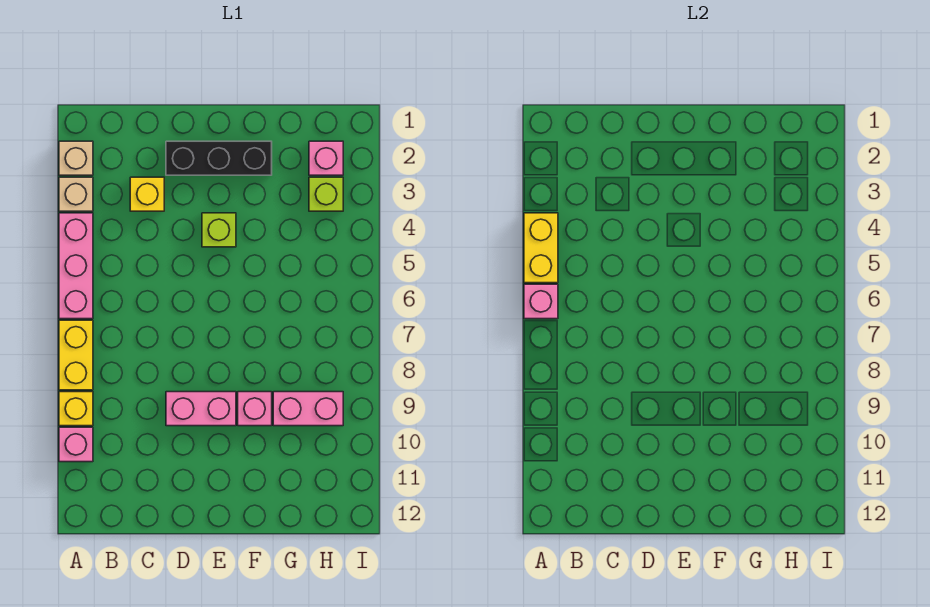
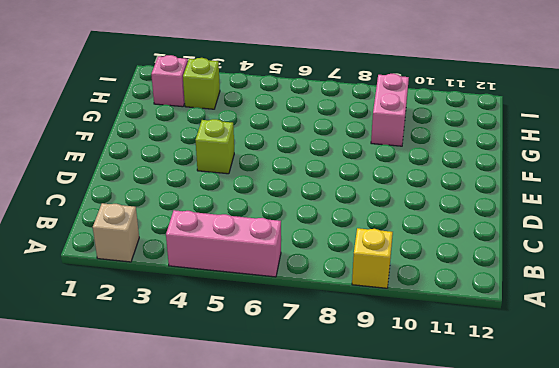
none -> tan 1x1 brick [59,177,93,211]
none -> yellow 1x2 brick [59,320,93,390]
none -> pink 1x1 brick [59,427,93,462]

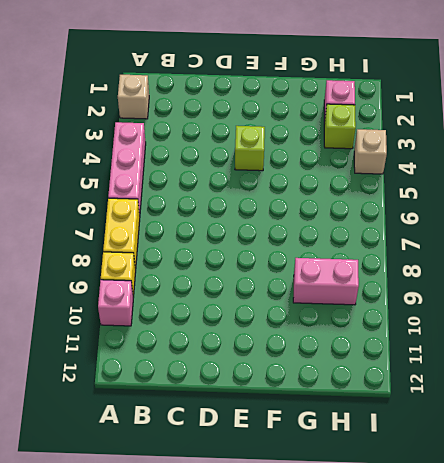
tan 1x1 brick [354,129,387,174] -> tan 1x1 brick moved to [59,177,93,211]
none -> yellow 1x1 brick [130,177,164,211]
none -> black 1x3 brick [166,141,272,175]
none -> pink 1x2 brick [166,392,236,426]

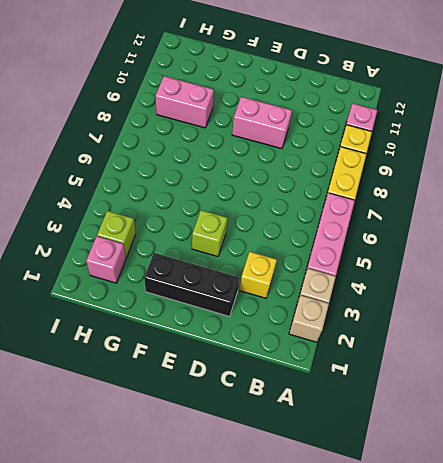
none -> pink 1x1 brick [238,392,272,426]
none -> yellow 1x2 brick [524,213,558,283]
none -> pink 1x1 brick [524,284,558,319]

